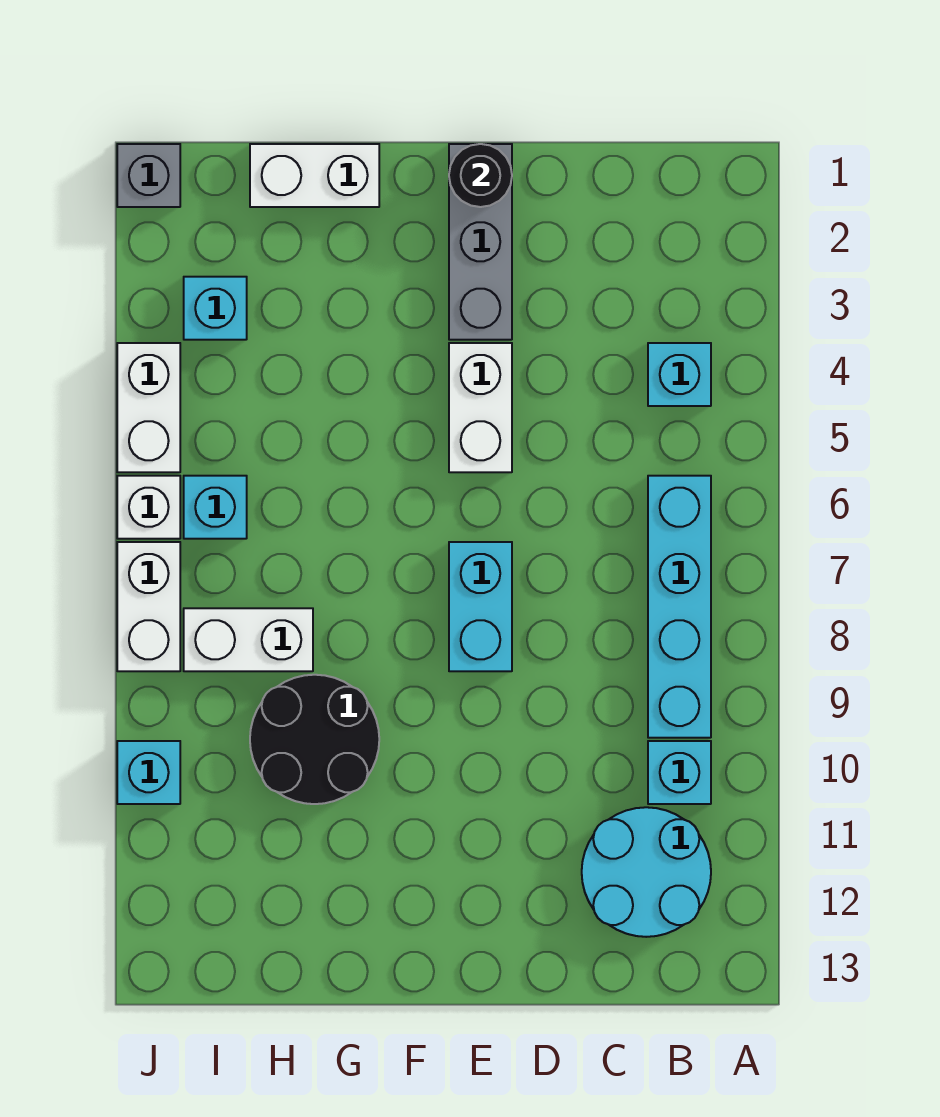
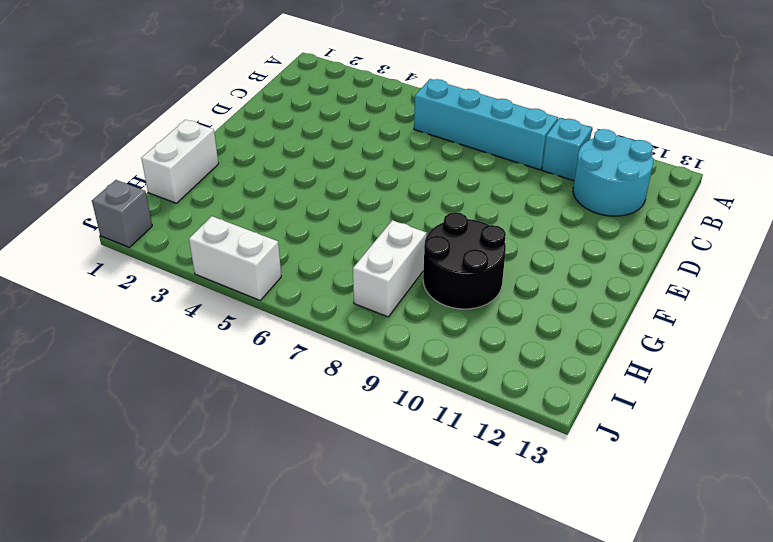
none -> cyan 1x1 brick [648,343,711,406]
none -> grey 1x3 brick [449,144,512,340]
none -> white 1x2 brick [449,343,512,472]

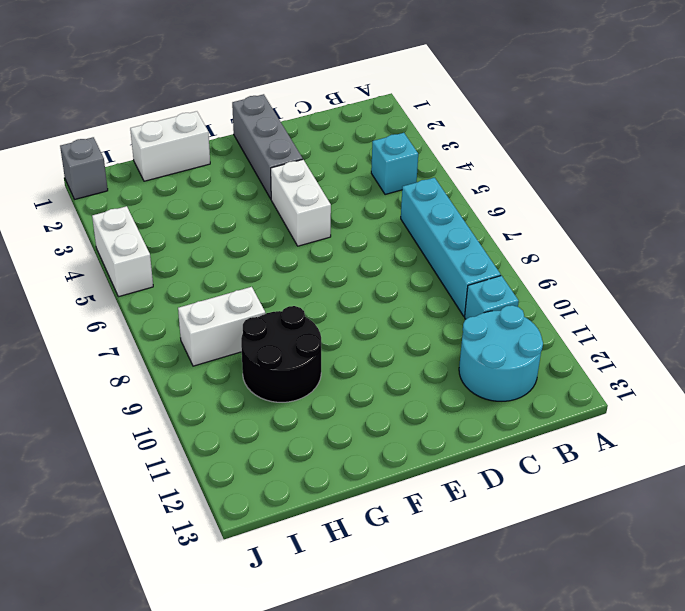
none -> cyan 1x2 brick [449,542,512,671]
none -> cyan 1x1 brick [184,277,247,340]
none -> cyan 1x1 brick [184,476,247,539]

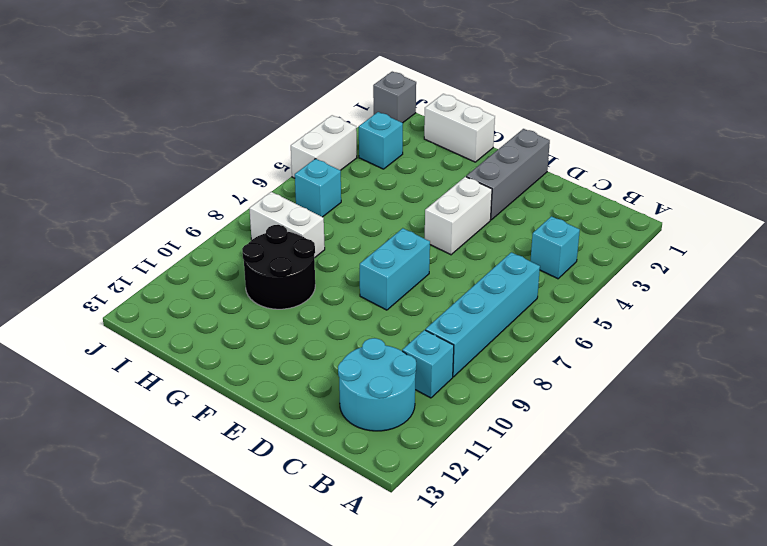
none -> white 1x1 brick [117,476,180,539]
none -> white 1x2 brick [117,542,180,671]
none -> cyan 1x1 brick [117,741,180,804]

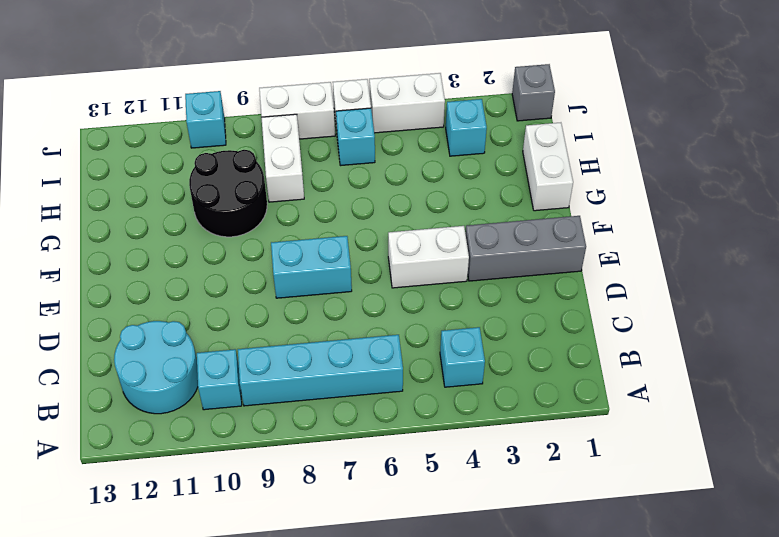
none -> black 1x1 round brick [449,144,512,207]

